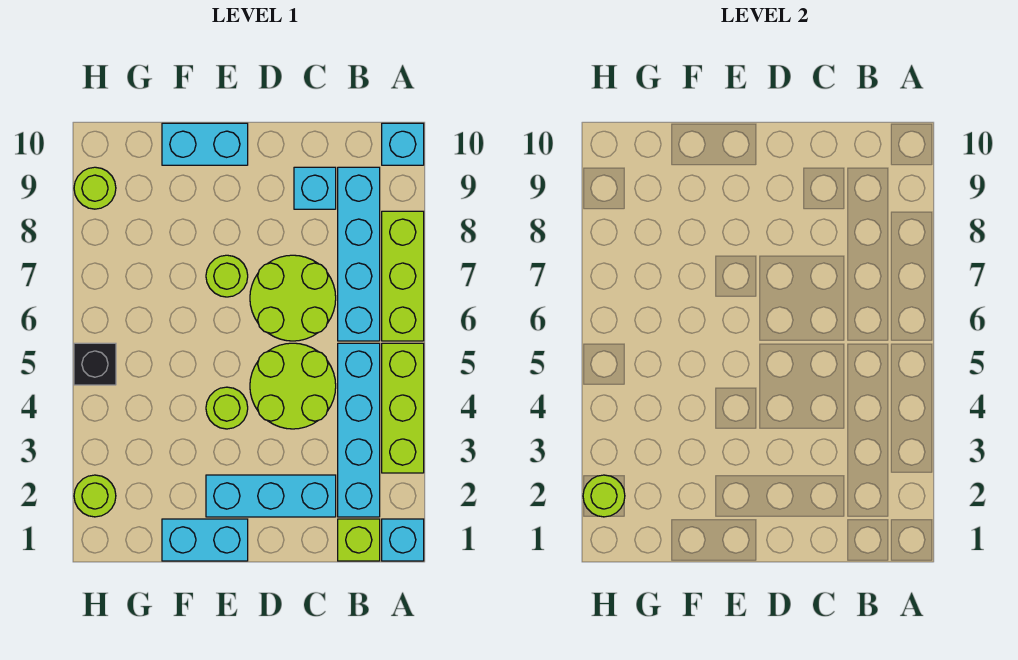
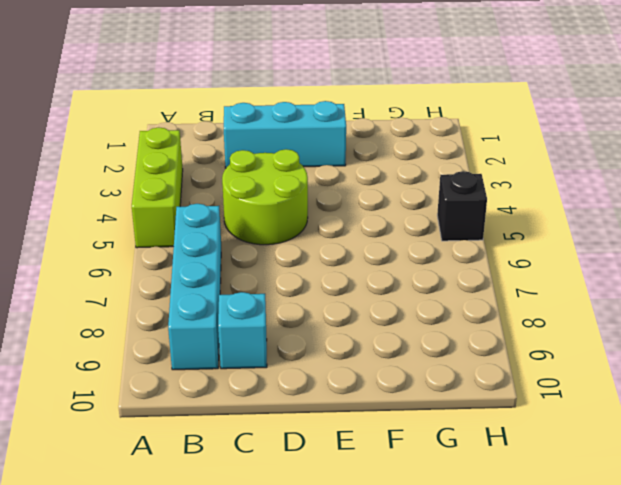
none -> cyan 1x1 brick [382,519,424,561]
none -> lime 1x3 brick [382,211,424,341]
none -> cyan 1x1 brick [382,123,424,165]

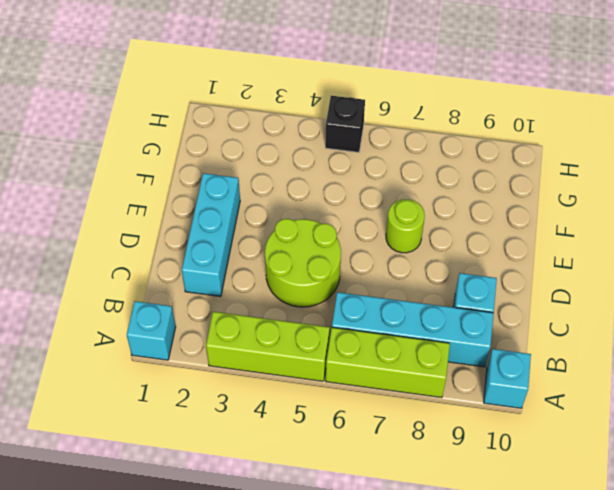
none -> lime 1x1 brick [338,519,380,561]
none -> cyan 1x4 brick [338,343,380,517]
none -> lime 2x2 round brick [250,255,336,341]

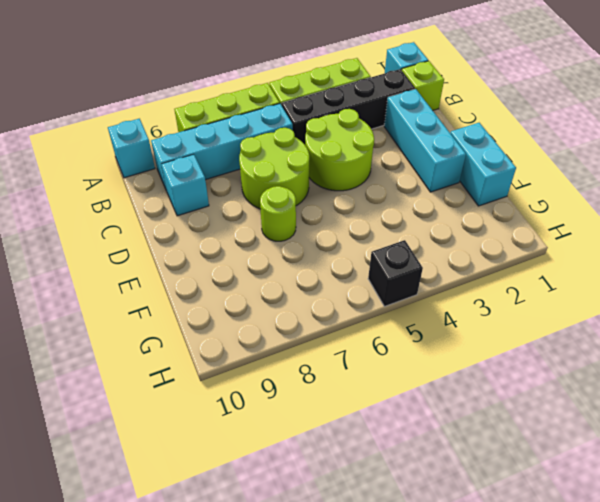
black 1x4 brick [282,69,415,144] -> cyan 1x4 brick [338,343,380,517]
none -> lime 1x1 round brick [206,387,248,429]
none -> cyan 1x2 brick [162,123,248,165]
none -> lime 1x1 round brick [74,475,116,517]

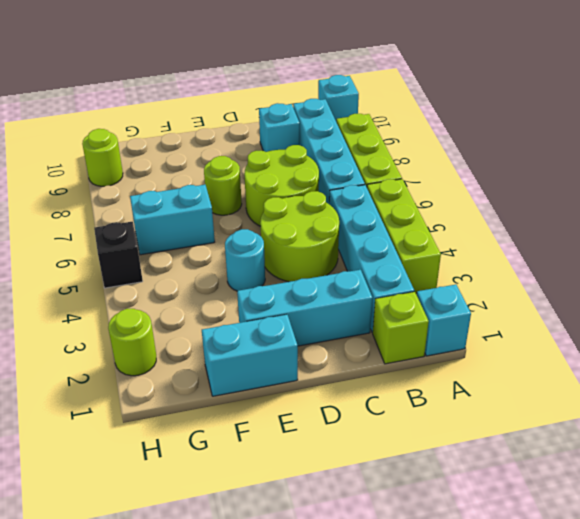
cyan 1x1 round brick [225,229,265,291] -> lime 1x1 round brick [206,387,248,429]
cyan 1x2 brick [130,185,215,255] -> cyan 1x2 brick moved to [162,123,248,165]
none -> lime 1x1 round brick [583,475,625,517]

